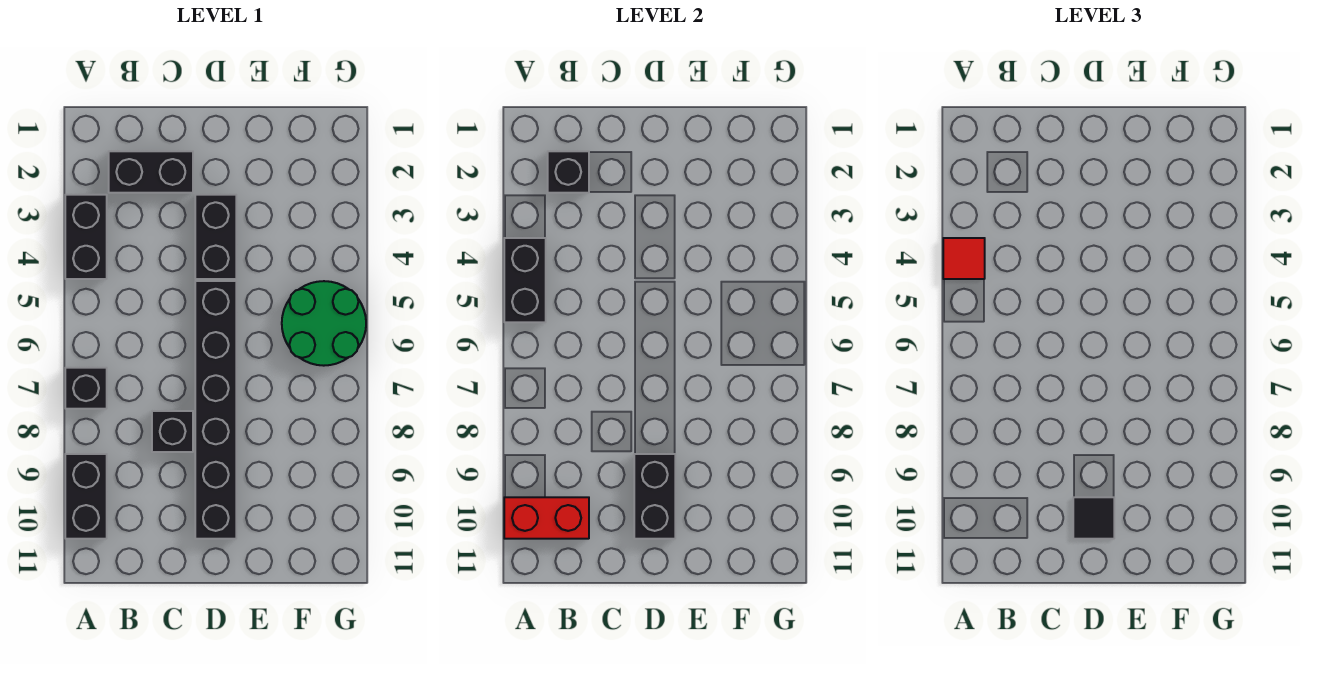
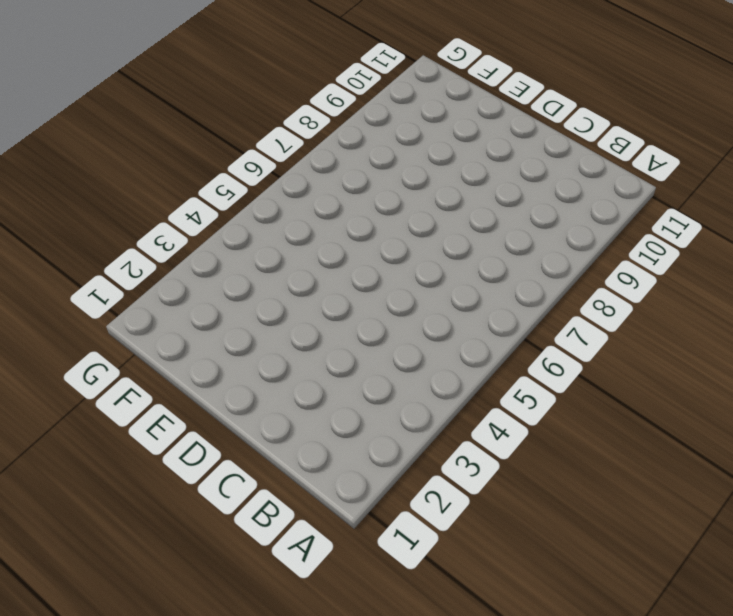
none -> black 1x2 brick [65,195,107,279]
none -> black 1x1 brick [65,368,107,409]
none -> black 1x2 brick [65,454,107,539]

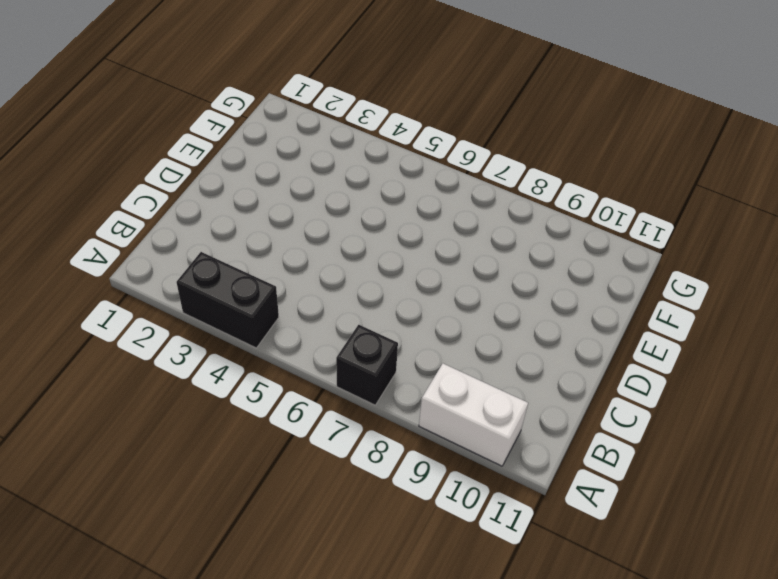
white 1x2 brick [419,364,528,466] -> black 1x2 brick [65,454,107,539]
none -> black 1x2 brick [109,151,193,193]
none -> black 1x1 brick [152,411,193,452]
none -> black 1x2 brick [195,195,236,279]

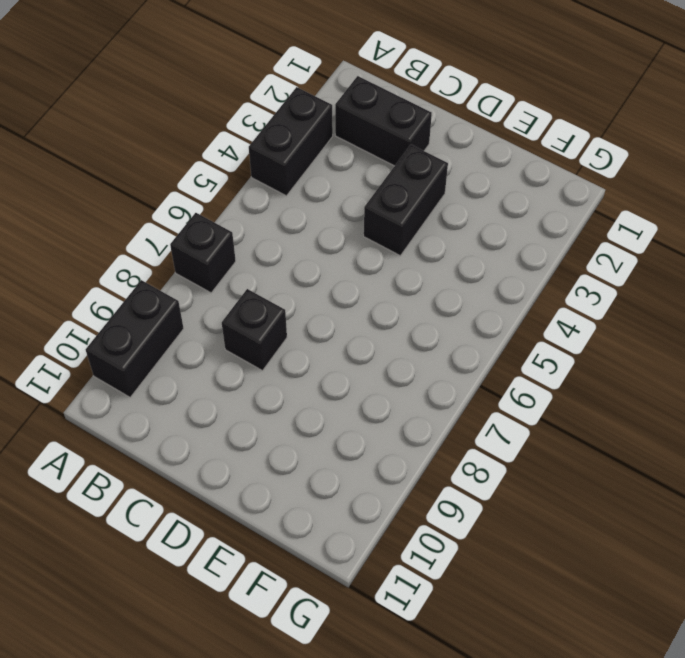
none -> black 1x6 brick [195,281,236,539]
none -> green 2x2 round brick [282,281,366,366]
none -> black 1x2 brick [504,238,546,322]

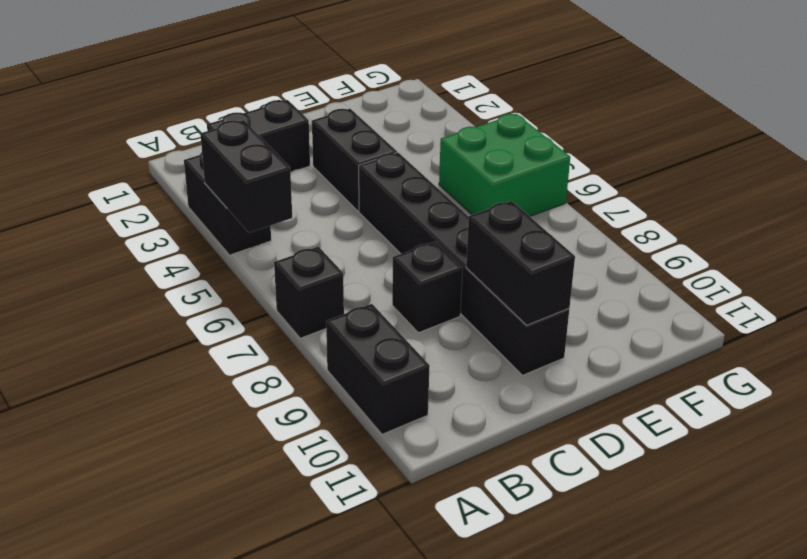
green 2x2 brick [439,114,570,216] -> green 2x2 round brick [282,281,366,366]
none -> red 1x2 brick [504,497,589,539]
none -> black 1x1 brick [548,151,589,193]
none -> red 1x1 tile [943,238,985,279]

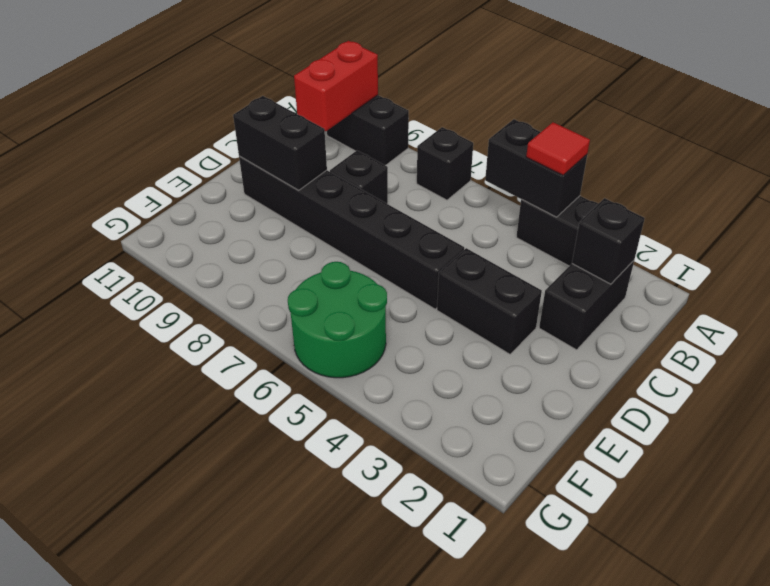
none -> black 1x1 tile [1073,497,1114,539]

